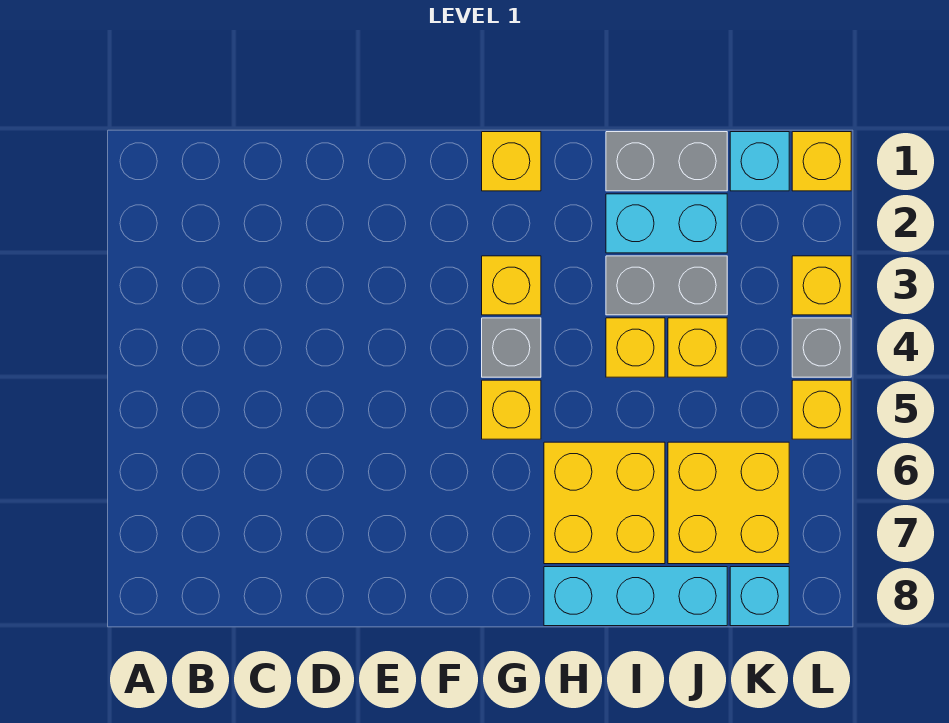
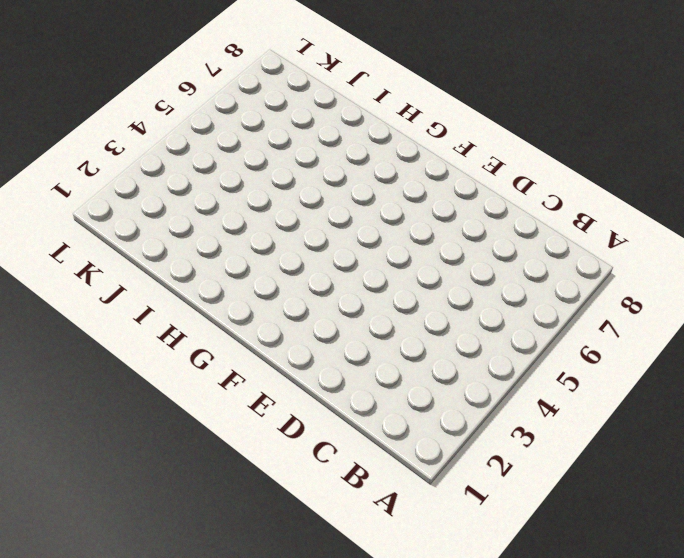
none -> yellow 1x1 brick [482,132,541,191]
none -> yellow 1x1 brick [482,256,541,315]
none -> grey 1x1 brick [482,318,541,377]

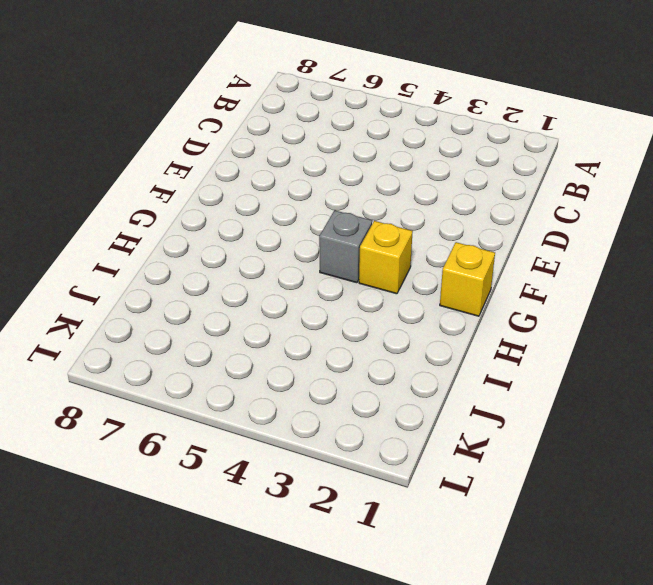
none -> yellow 1x1 brick [482,380,541,439]
none -> yellow 2x2 brick [544,442,665,564]
none -> cyan 1x3 brick [544,567,727,626]

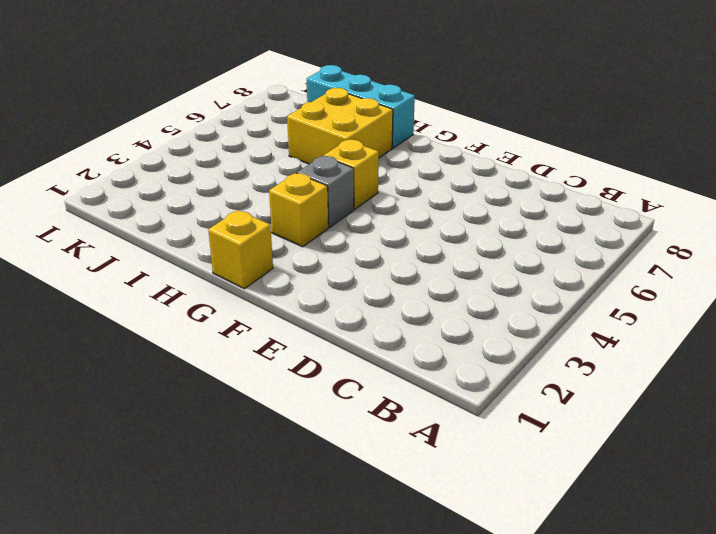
none -> grey 1x2 brick [606,132,727,191]
none -> cyan 1x2 brick [606,194,727,253]
none -> grey 1x2 brick [606,256,727,315]

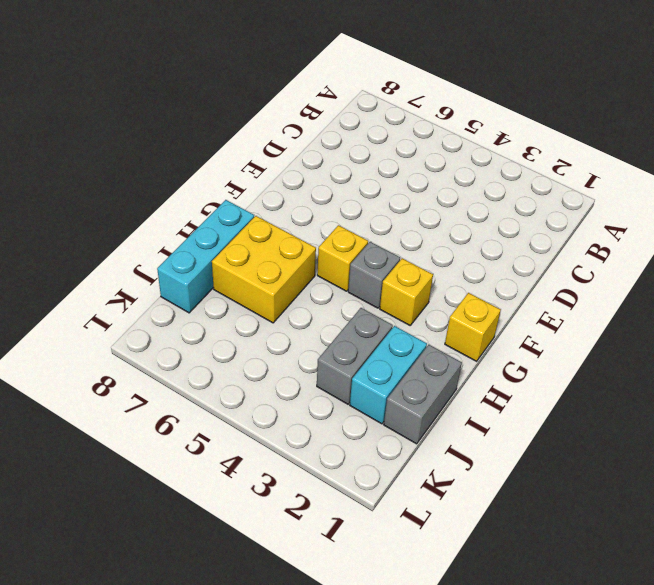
none -> yellow 1x1 brick [606,318,665,377]
none -> yellow 1x1 brick [668,318,727,377]
none -> yellow 2x2 brick [668,442,789,564]

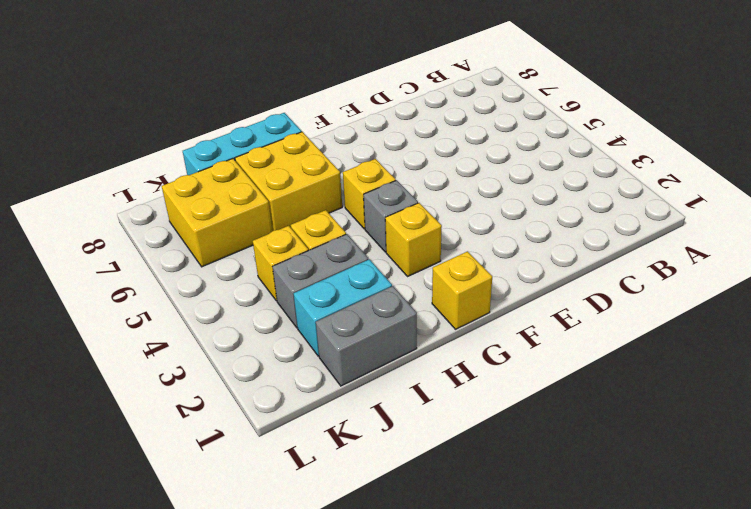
none -> cyan 1x1 brick [730,132,789,191]
none -> cyan 1x1 brick [730,567,789,626]
none -> yellow 1x1 brick [792,132,851,191]

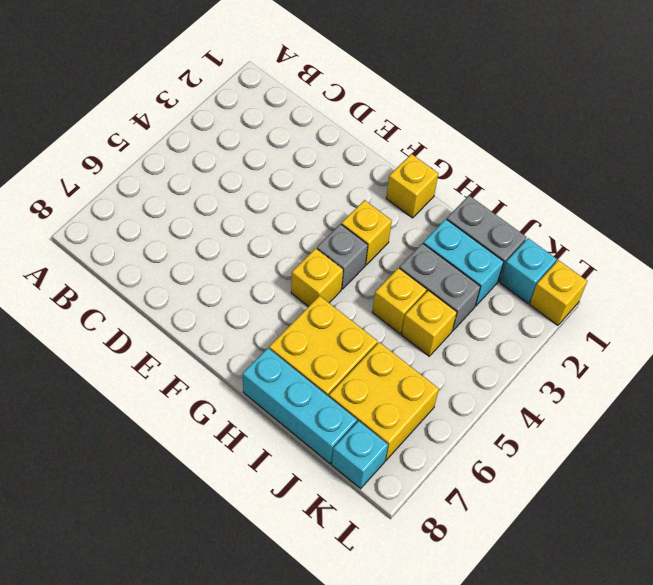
none -> yellow 1x1 brick [792,256,851,315]
none -> grey 1x1 brick [792,318,851,377]
none -> yellow 1x1 brick [792,380,851,439]

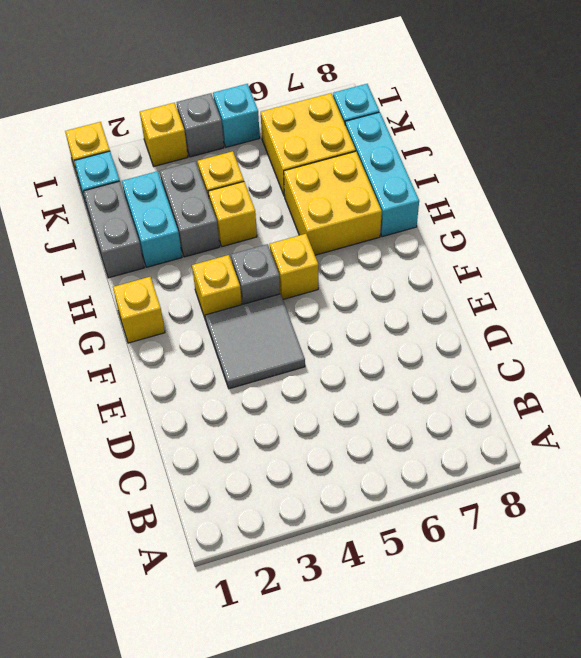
grey 2x2 tile [205,294,305,389] -> none
cyan 1x1 brick [213,84,260,147] -> yellow 1x1 brick [792,380,851,439]

